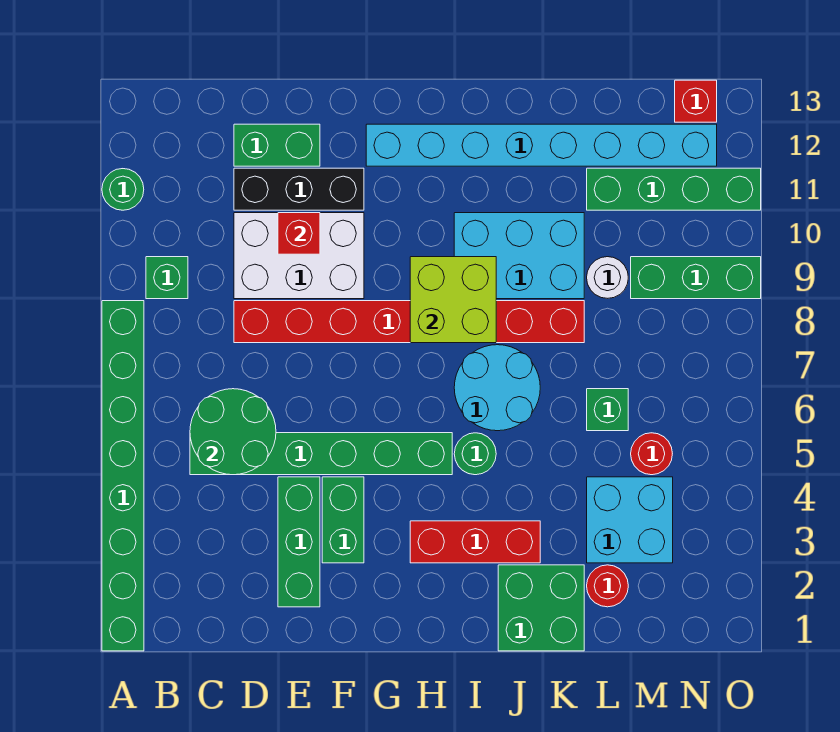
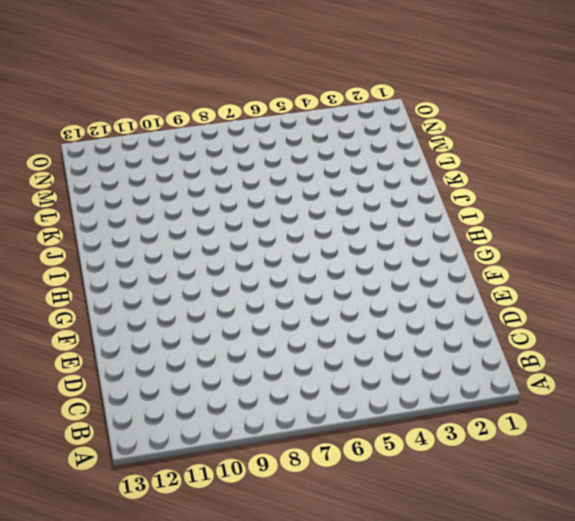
none -> green 1x8 brick [102,301,144,651]
none -> green 1x1 round brick [102,169,144,210]
none -> green 1x1 brick [146,257,188,299]

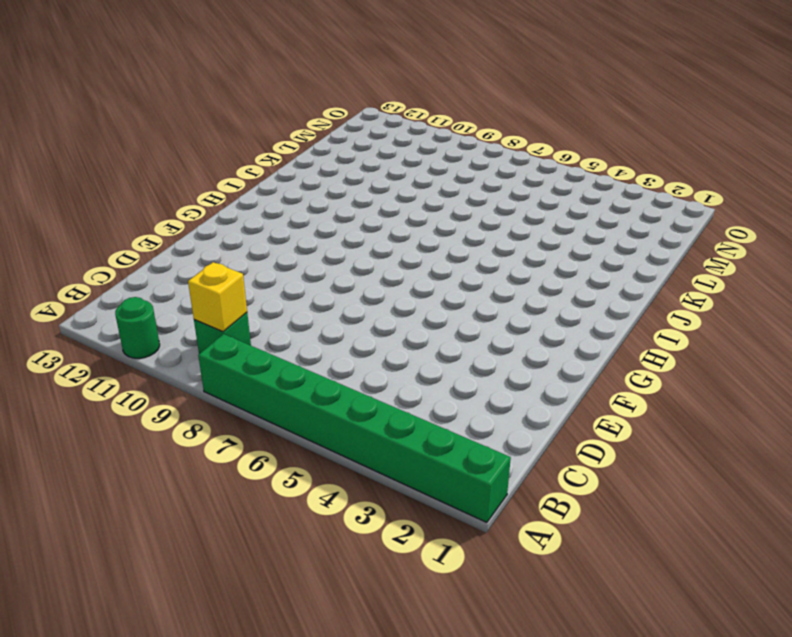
yellow 1x1 brick [188,262,247,332] -> none
none -> green 1x6 brick [190,433,452,475]
none -> red 1x8 brick [234,301,584,343]
none -> white 2x3 brick [234,213,364,299]

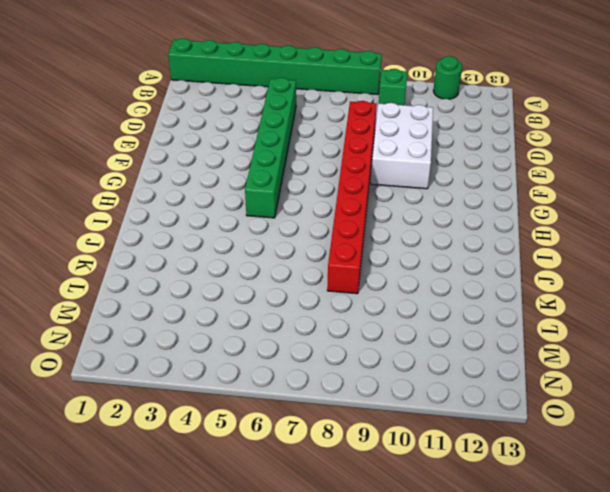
none -> black 1x3 brick [234,168,364,210]
none -> green 1x2 brick [234,124,320,166]
none -> green 1x3 brick [278,477,320,607]

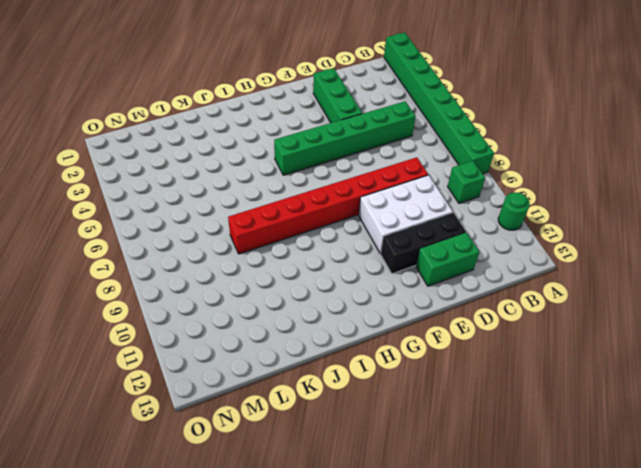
none -> green 1x2 brick [322,477,364,563]
none -> cyan 1x8 brick [366,124,717,166]
none -> red 1x3 brick [410,521,540,563]

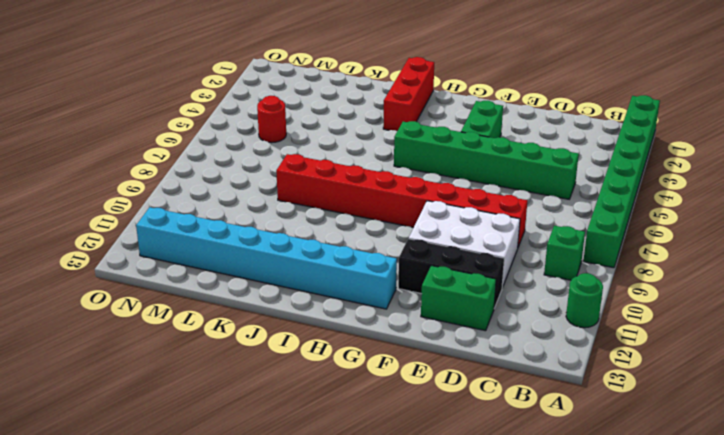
red 1x3 brick [383,57,434,131] -> red 1x3 brick turned to [410,521,540,563]
none -> green 1x3 brick [278,477,320,607]
none -> green 1x1 round brick [454,433,496,475]
none -> cyan 2x2 round brick [454,345,540,431]

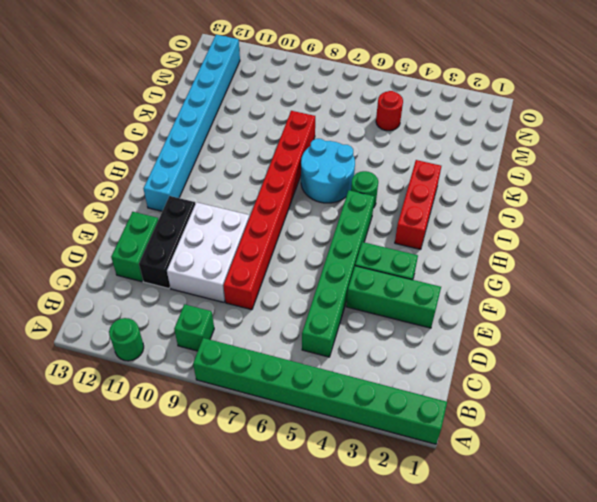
none -> cyan 2x3 brick [454,213,584,299]
none -> green 2x2 brick [498,565,584,651]
none -> red 1x1 round brick [587,565,628,607]

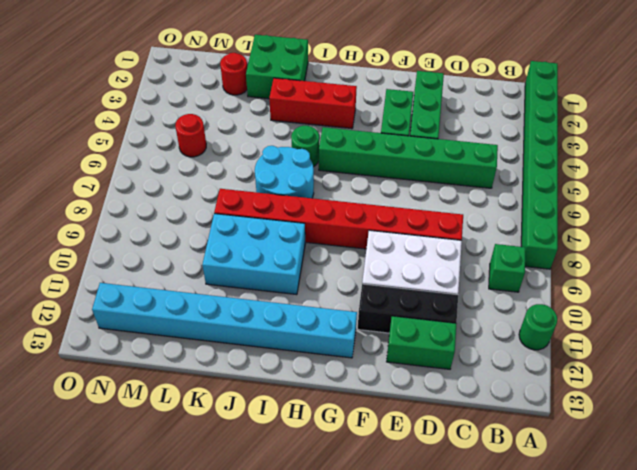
none -> cyan 2x2 brick [587,477,673,563]
none -> green 1x1 brick [587,389,628,431]
none -> white 1x1 round brick [587,257,628,298]

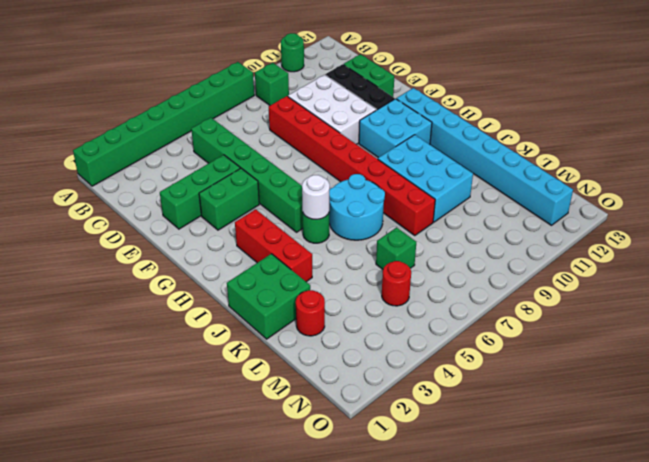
cyan 2x2 brick [359,99,432,158] -> cyan 2x2 brick moved to [587,477,673,563]
white 1x1 round brick [302,175,330,219] -> white 1x1 round brick moved to [587,257,628,298]
none -> green 1x4 brick [587,168,761,210]
none -> green 1x3 brick [631,257,761,299]
none -> red 1x1 brick [675,80,717,122]

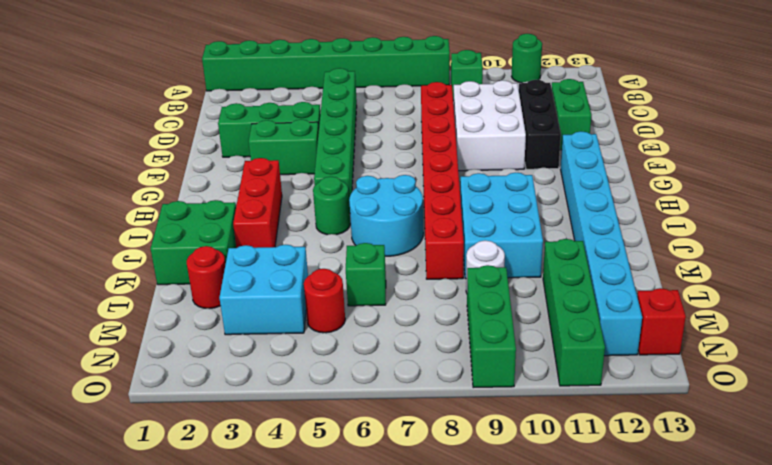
none -> green 2x2 round brick [190,389,276,475]
none -> red 1x1 brick [278,213,320,254]
none -> lime 2x2 brick [410,257,496,343]

